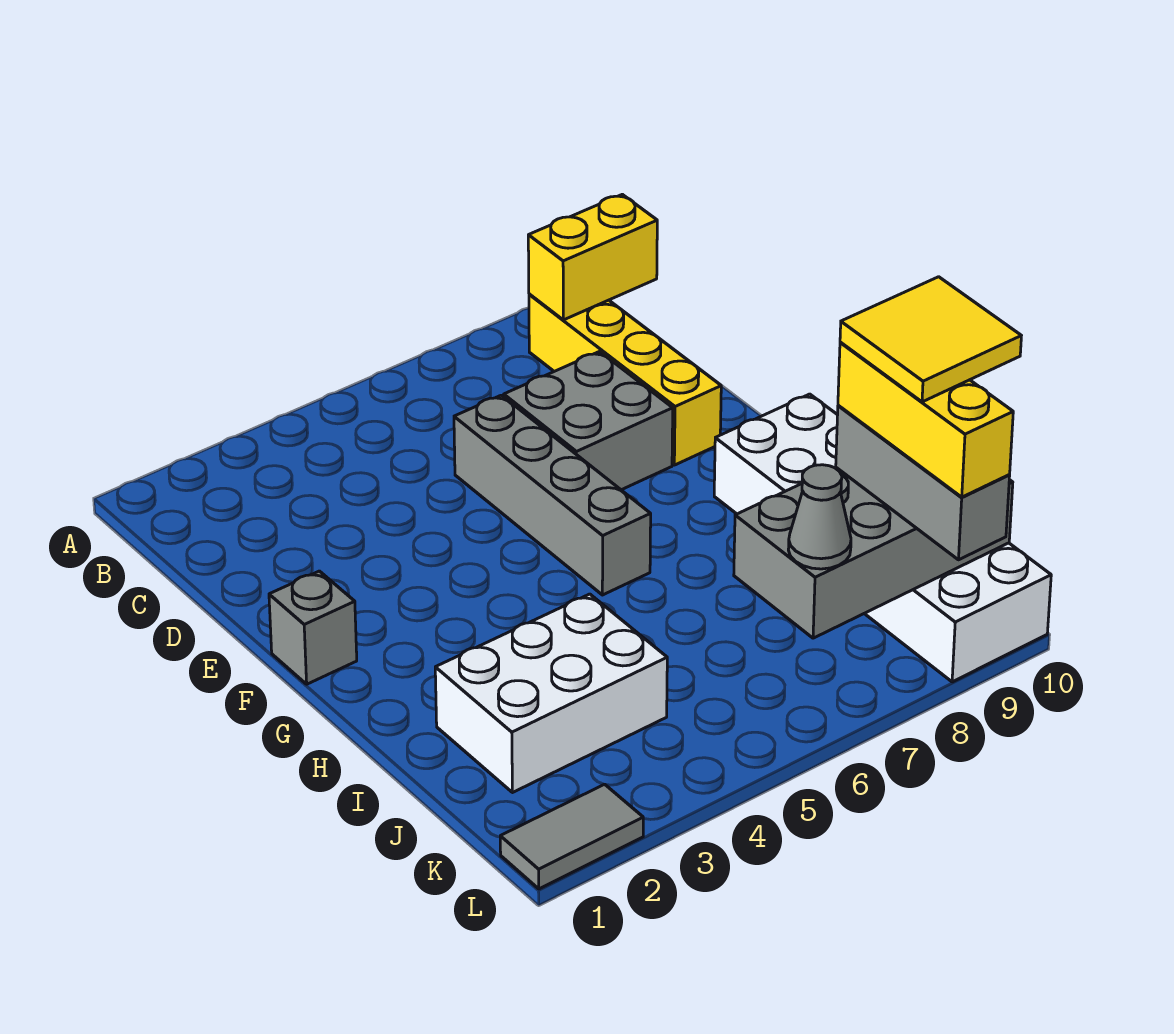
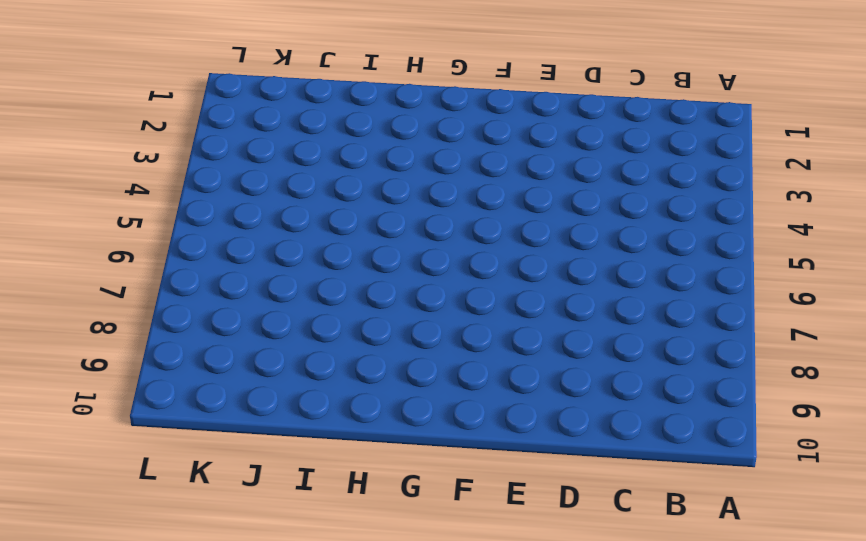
none -> yellow 1x4 brick [529,294,721,465]
none -> grey 1x4 brick [454,395,651,595]
none -> grey 2x2 brick [504,352,673,490]

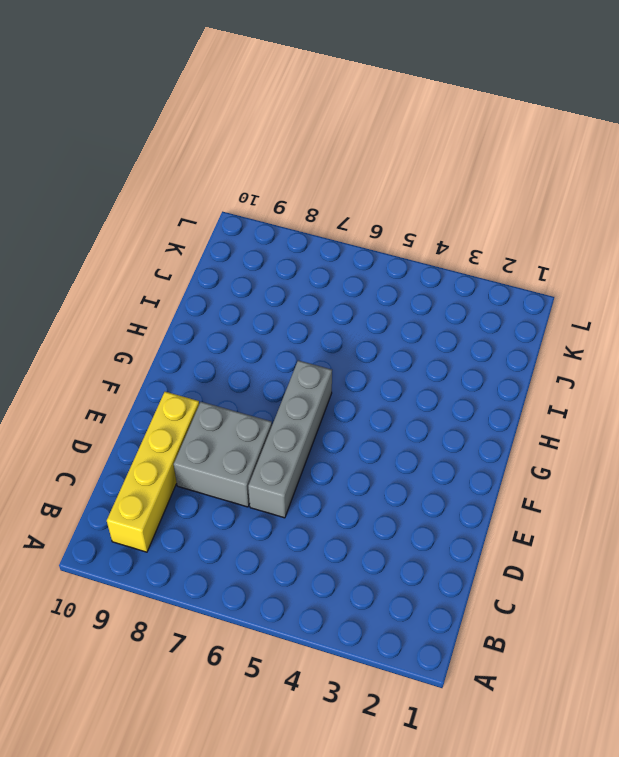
none -> grey 1x1 brick [269,571,357,684]
none -> white 2x6 brick [714,394,1051,682]
none -> white 2x3 brick [435,594,667,793]

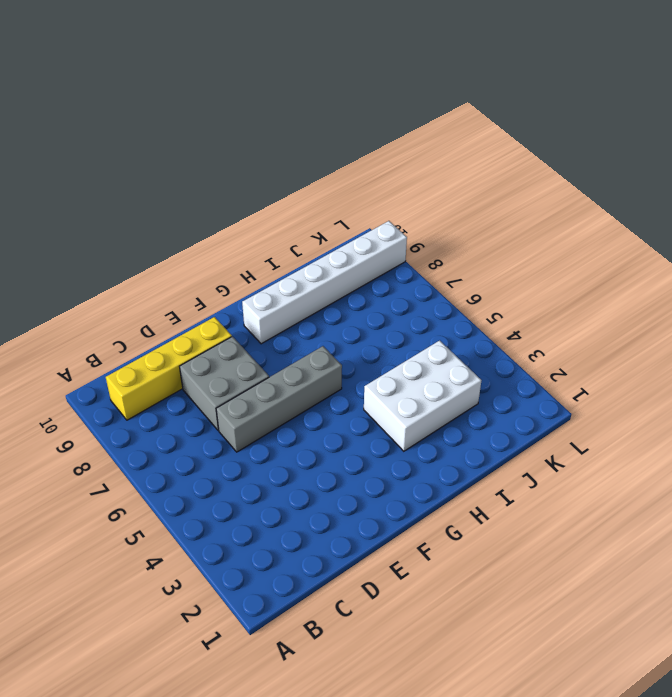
white 1x6 brick [242,221,407,344] -> white 2x6 brick [714,394,1051,682]
white 2x3 brick [364,340,482,451] -> white 2x3 brick turned to [435,594,667,793]
none -> grey 1x1 brick [269,571,357,684]
none -> grey 1x2 tile [500,784,643,889]
none -> yellow 1x2 brick [528,194,657,320]

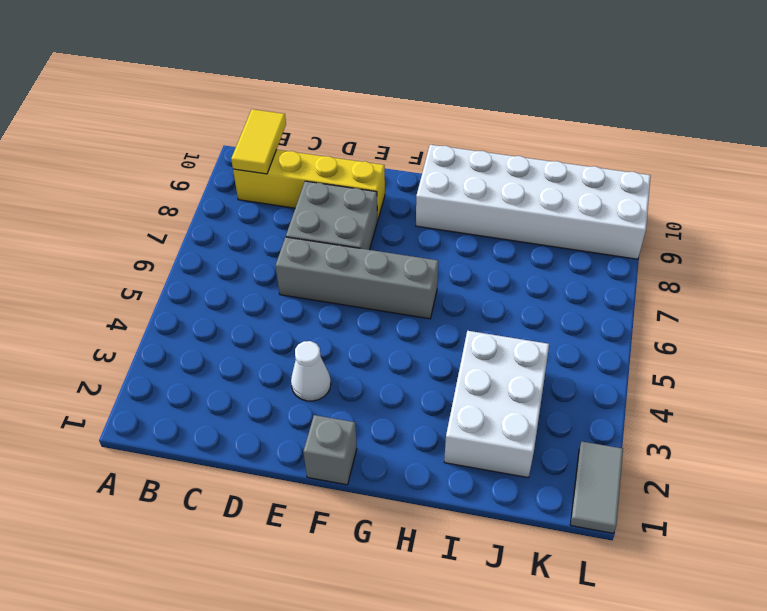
yellow 1x2 tile [231,109,286,174] -> yellow 1x2 brick [528,194,657,320]
white 1x1 cone [291,341,331,401] -> none
none -> grey 2x4 brick [734,468,1013,638]
none -> grey 1x3 brick [836,405,1010,560]
none -> grey 1x1 cone [788,465,851,569]

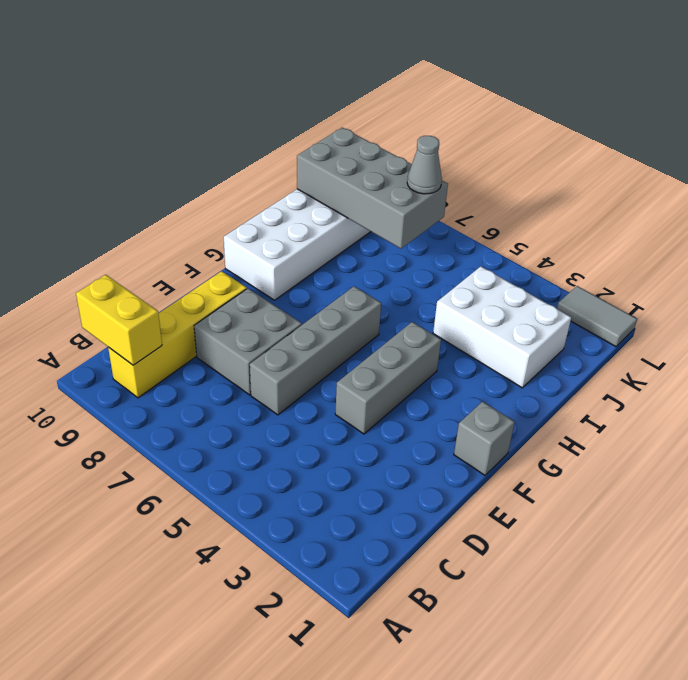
grey 1x3 brick [335,322,441,434] -> grey 1x3 brick moved to [836,405,1010,560]
none -> yellow 1x3 brick [838,342,1013,497]
none -> yellow 2x2 tile [840,277,1021,402]

